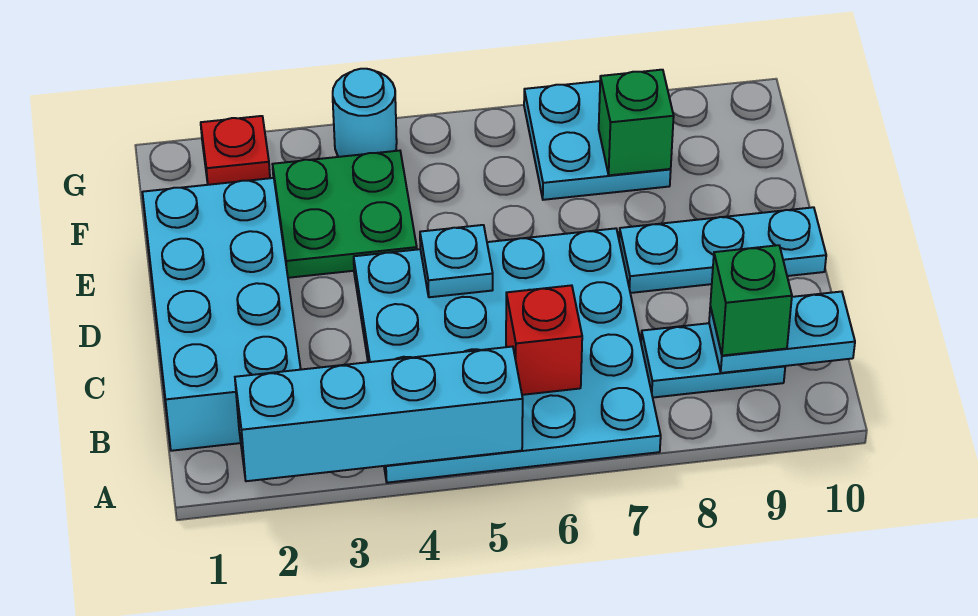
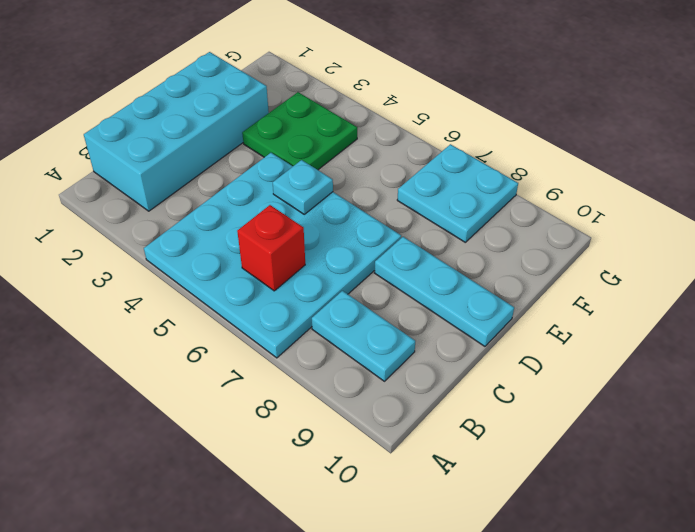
none -> red 1x1 plate [201,116,270,185]
none -> cyan 1x1 round brick [333,69,397,157]
none -> cyan 1x4 brick [235,347,523,481]

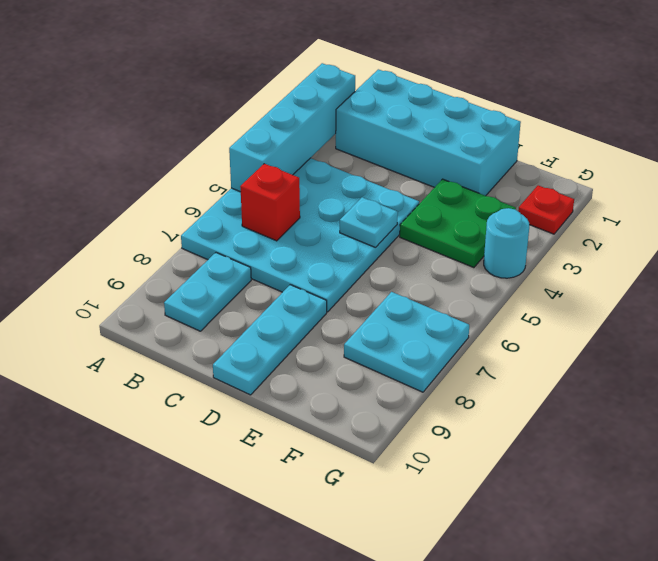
none -> cyan 1x2 plate [709,292,855,373]
none -> green 1x1 brick [599,70,674,175]
none -> green 1x1 brick [710,245,792,356]

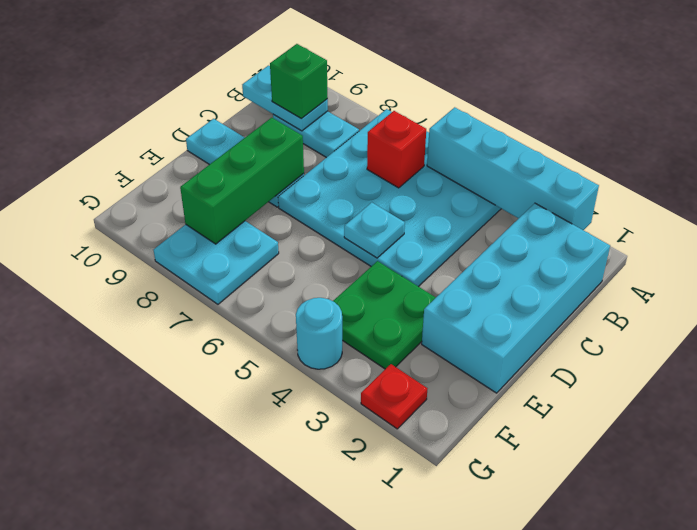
green 1x3 brick [180,118,304,244] -> green 1x1 brick [599,70,674,175]

